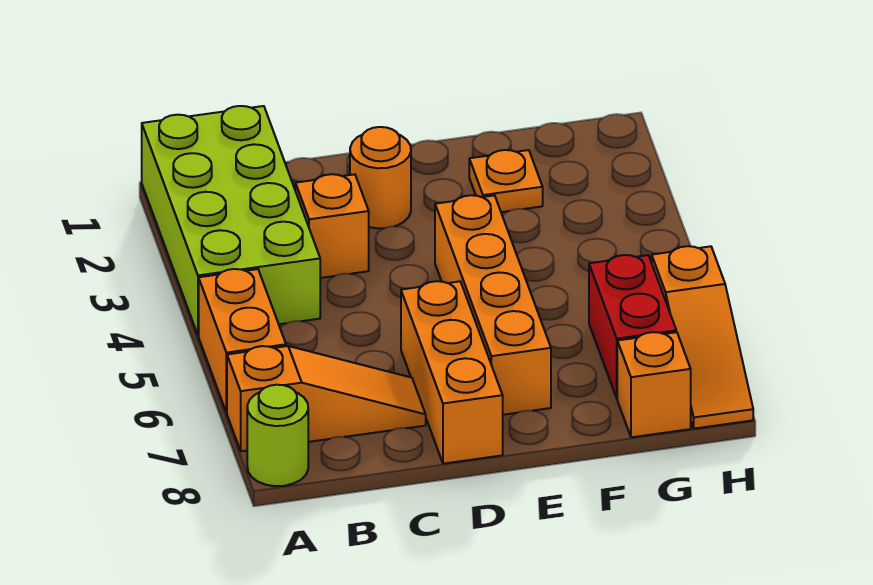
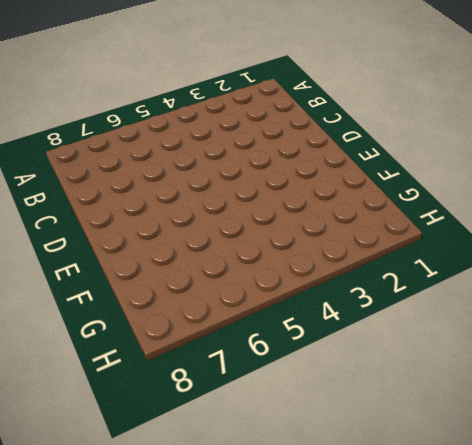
none -> lime 2x4 brick [142,106,320,336]
none -> orange 1x2 brick [199,269,286,413]
none -> orange 1x3 slope [227,346,426,451]

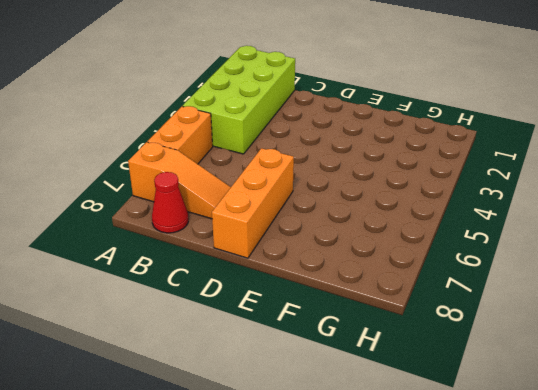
red 1x1 cone [152,172,188,233] -> none
none -> lime 1x1 round brick [247,385,308,486]
none -> orange 1x1 brick [295,174,369,278]
none -> orange 1x1 round brick [350,127,411,228]

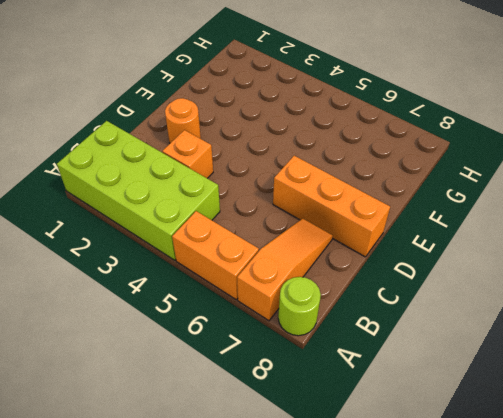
none -> orange 1x4 brick [435,195,551,415]
none -> orange 1x1 plate [469,150,543,212]
none -> red 1x2 brick [589,255,676,398]

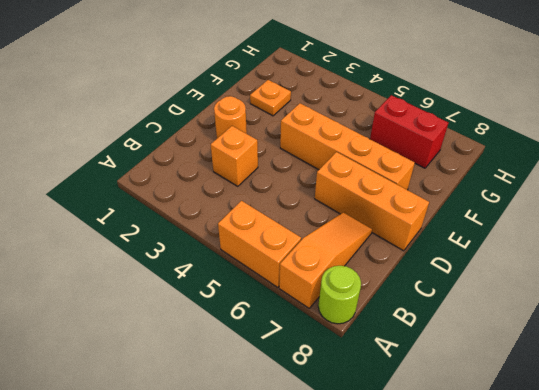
none -> lime 2x4 brick [142,106,320,336]
none -> orange 1x1 brick [617,332,691,437]
none -> orange 1x3 slope [652,246,753,429]

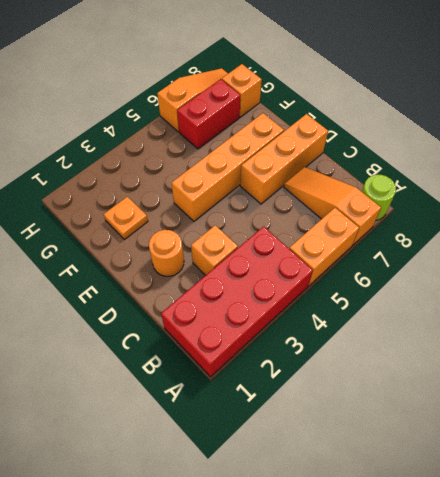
red 2x4 brick [161,226,313,377] -> lime 2x4 brick [142,106,320,336]

